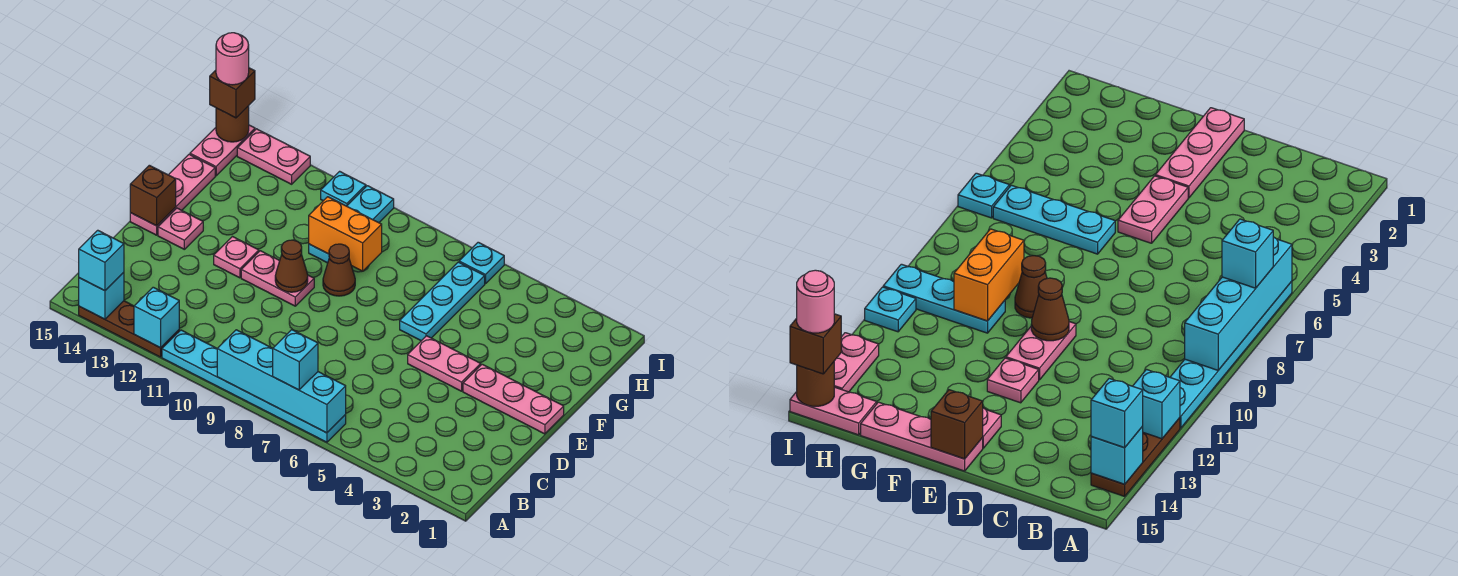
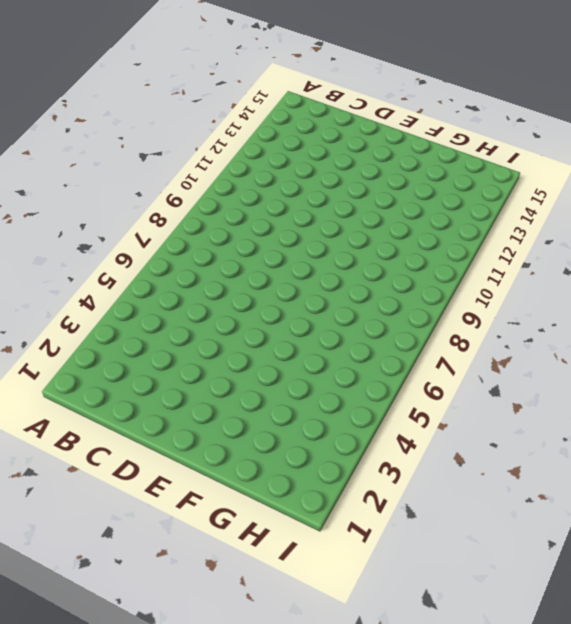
none -> cyan 1x6 plate [162,330,346,442]
none -> brown 1x3 plate [79,301,179,357]
none -> pink 1x3 plate [463,364,564,434]

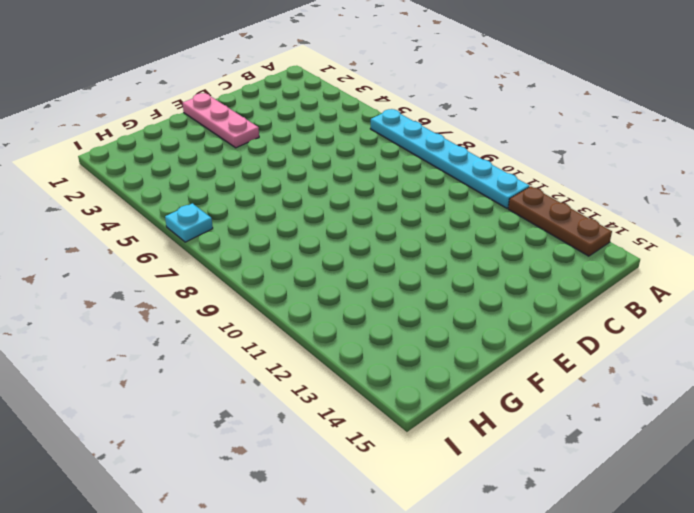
none -> pink 1x2 plate [408,336,481,391]
none -> pink 1x2 plate [241,251,314,306]
none -> pink 1x1 plate [214,237,259,278]

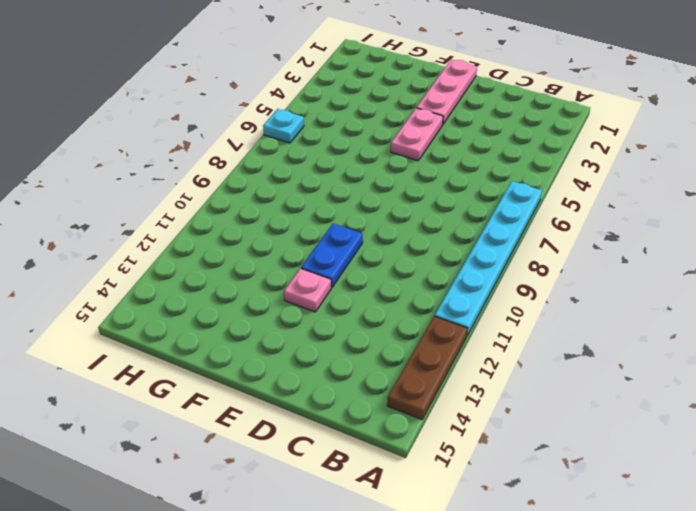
blue 1x2 plate [301,224,363,288] -> pink 1x2 plate [241,251,314,306]
none -> pink 1x1 plate [158,208,203,249]
none -> pink 1x3 plate [130,154,215,235]
none -> cyan 1x3 plate [400,262,485,341]

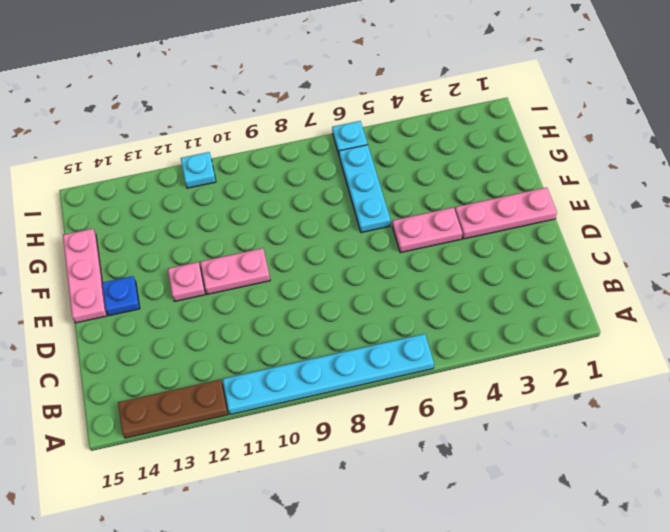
blue 1x1 plate [102,276,140,316] -> pink 1x1 plate [158,208,203,249]
none -> brown 1x1 cone [323,244,355,296]
none -> cyan 1x3 plate [309,186,394,263]
none -> pink 1x2 plate [190,125,255,176]

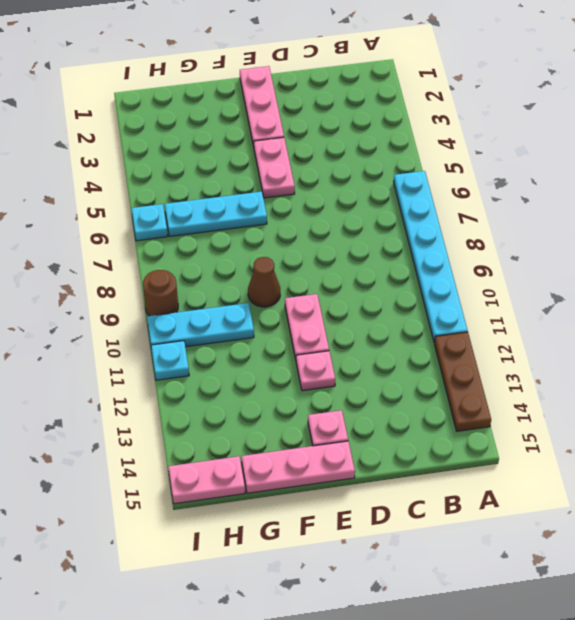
brown 1x1 round brick [143,270,178,316] -> brown 1x1 round brick moved to [216,106,249,142]
none -> pink 1x2 plate [237,129,310,184]
none -> cyan 1x4 brick [217,330,346,433]
none -> cyan 1x1 brick [134,287,179,348]

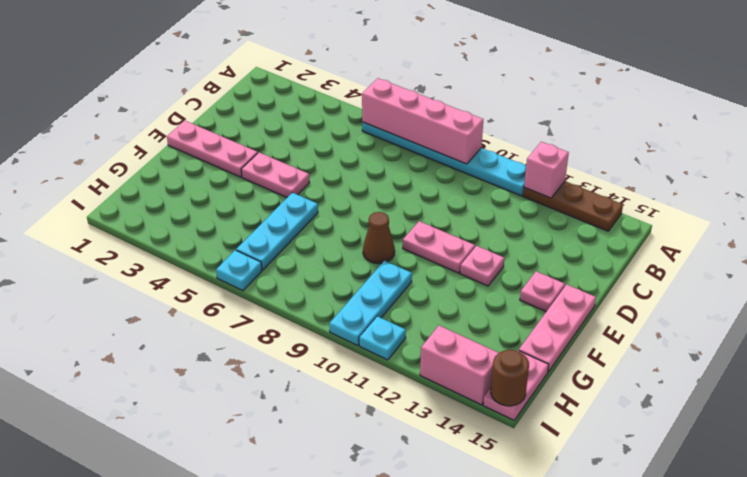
pink 1x4 brick [362,78,483,164] -> cyan 1x4 brick [217,330,346,433]
pink 1x1 brick [524,142,569,198] -> cyan 1x1 brick [134,287,179,348]
pink 1x2 brick [420,325,498,405] -> pink 1x2 plate [237,129,310,184]
none -> cyan 1x1 brick [79,272,124,319]
none -> brown 1x1 cone [275,240,308,292]
none -> brown 1x1 brick [130,165,176,226]

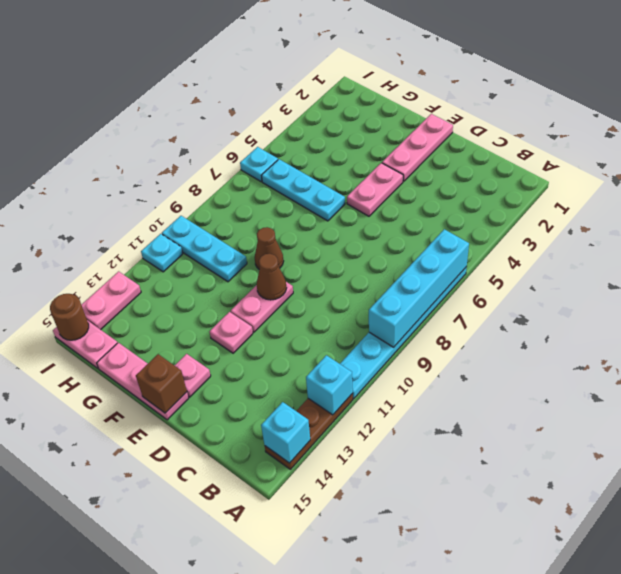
none -> orange 1x2 brick [309,197,382,271]
none -> cyan 1x1 brick [273,330,318,390]
none -> cyan 1x1 brick [79,230,124,291]

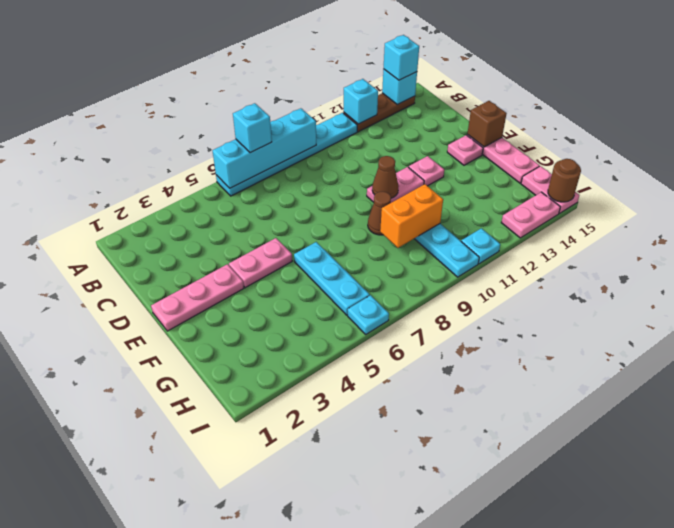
none -> brown 1x1 brick [210,68,255,118]
none -> pink 1x1 round brick [216,33,249,85]

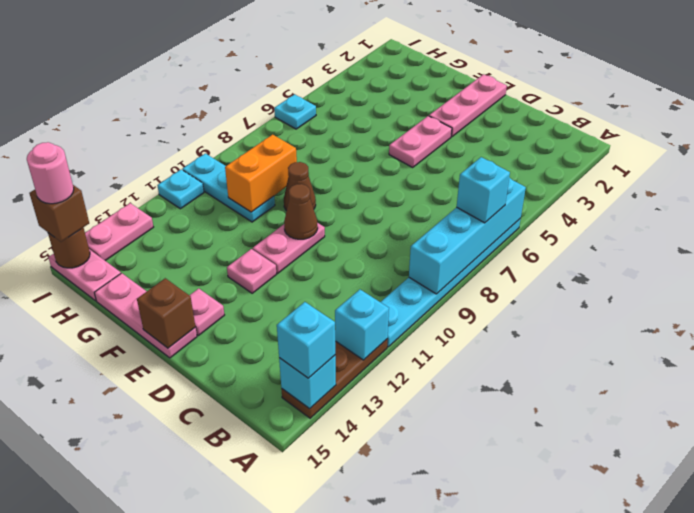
none -> cyan 1x3 plate [400,262,485,341]

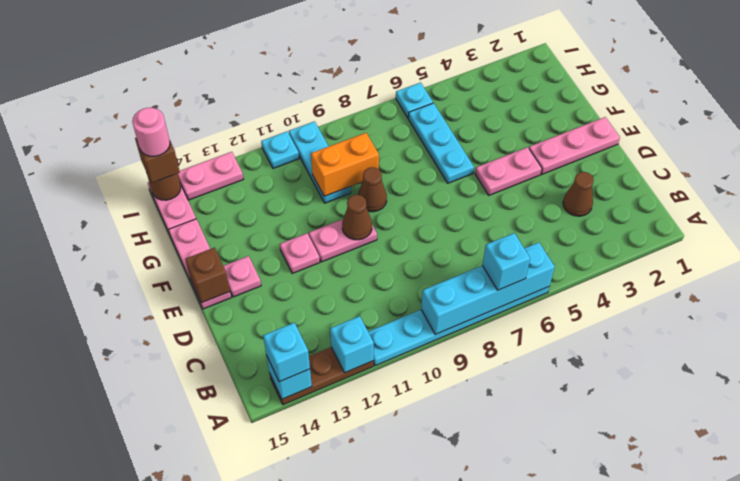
brown 1x1 cone [563,172,594,216] -> none

